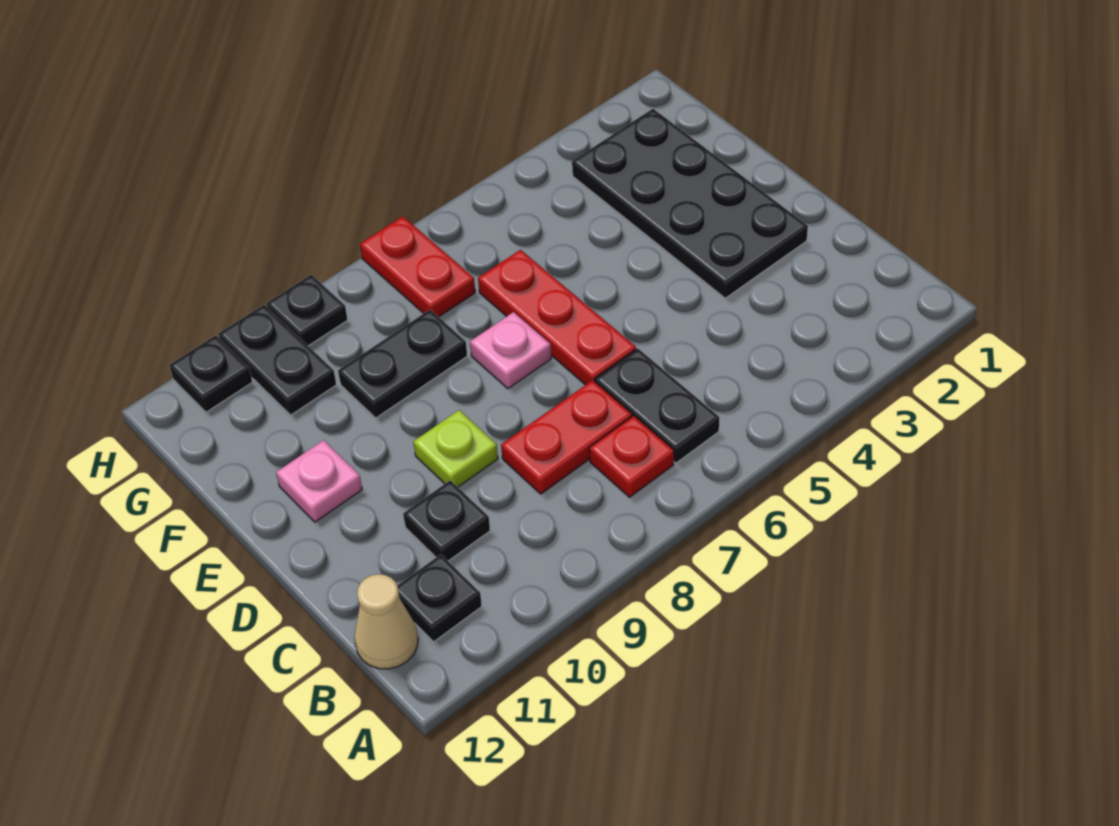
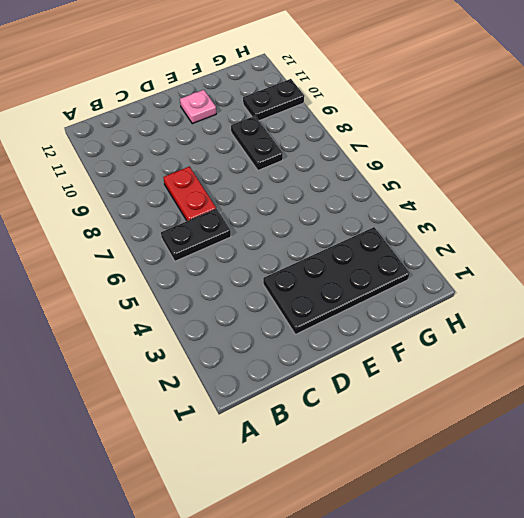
none -> red 1x1 plate [589,416,674,497]
none -> black 1x1 plate [397,554,482,642]
none -> tan 1x1 cone [354,574,418,669]

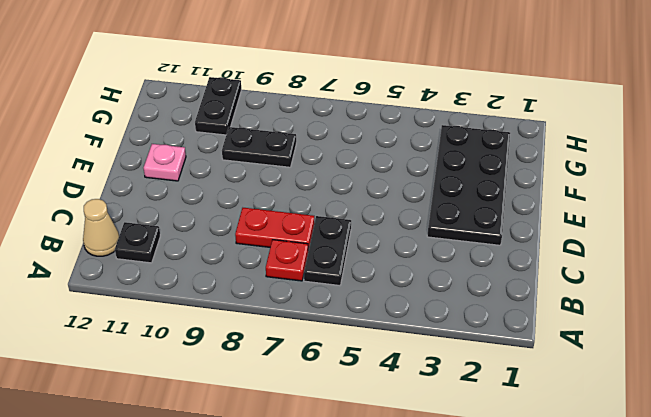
none -> black 1x1 plate [403,480,490,561]
none -> red 1x3 plate [478,250,636,385]
none -> lime 1x1 plate [413,410,498,487]

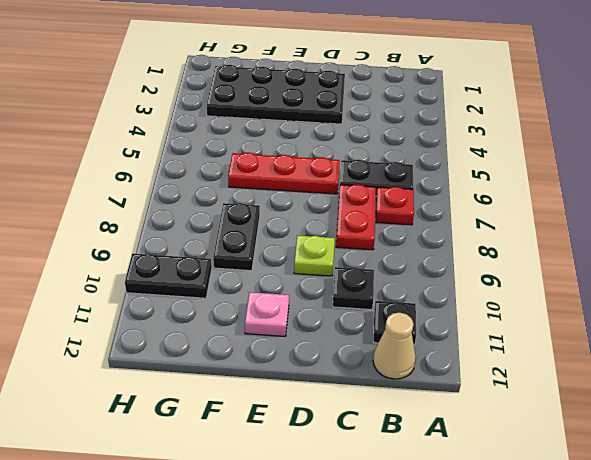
none -> pink 1x1 plate [470,312,552,389]
none -> red 1x2 plate [360,216,475,317]
none -> black 1x1 plate [267,275,348,346]

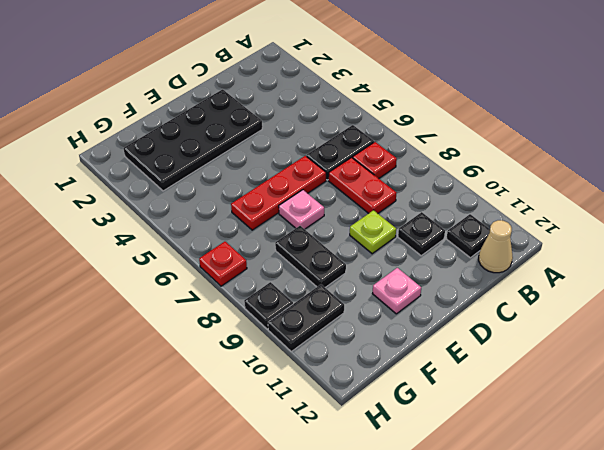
red 1x1 plate [199,242,247,286] -> red 1x2 plate [360,216,475,317]
none -> black 1x1 plate [169,335,253,412]

